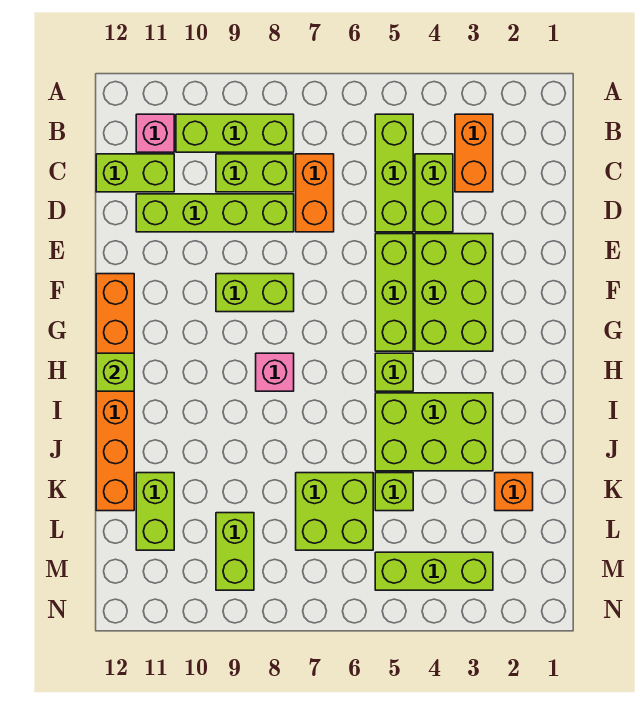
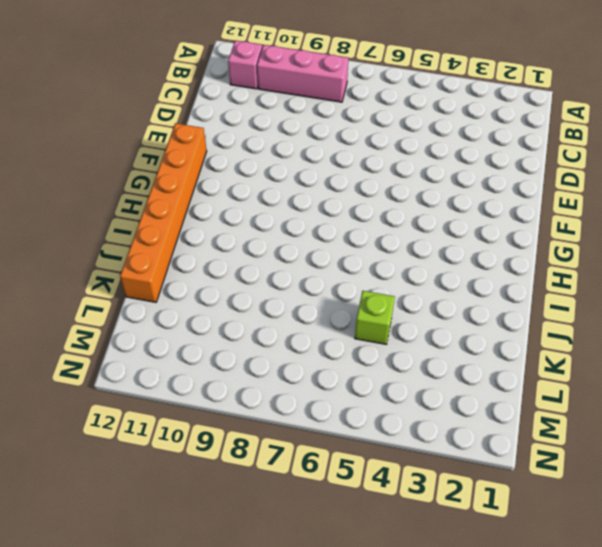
pink 1x3 brick [257,45,348,102] -> lime 1x3 brick [176,114,294,152]
none -> orange 1x2 brick [455,114,493,192]
none -> lime 1x3 brick [375,114,413,232]
none -> lime 1x2 brick [415,154,453,232]

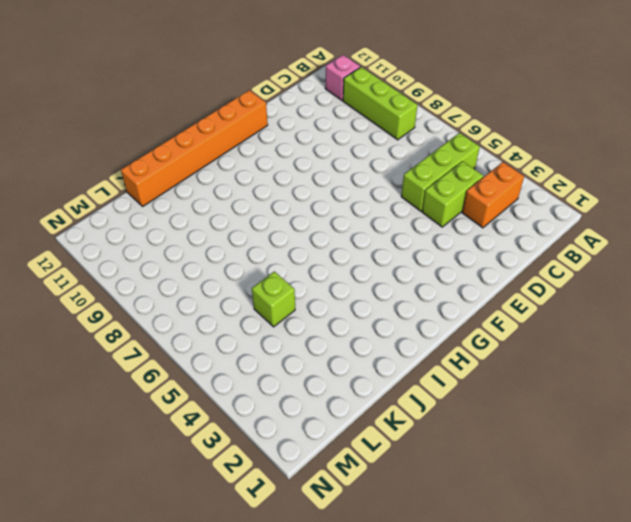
none -> orange 1x2 brick [296,154,334,232]
none -> lime 1x2 brick [216,154,294,192]
none -> lime 1x2 brick [96,154,174,192]

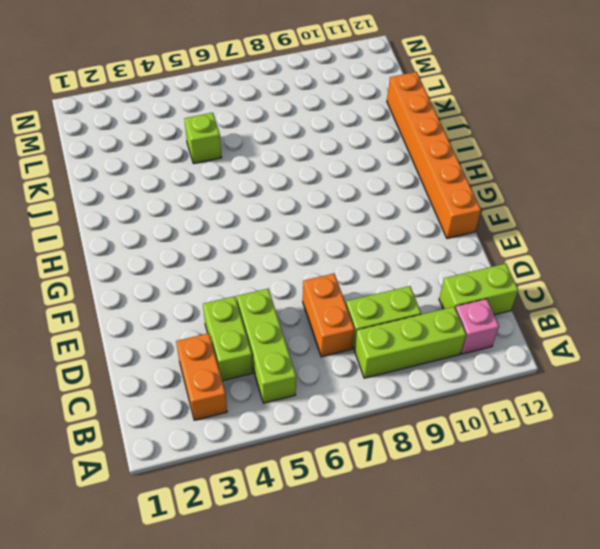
none -> lime 1x4 brick [136,194,294,232]
none -> lime 2x3 brick [415,234,493,351]
none -> lime 1x3 brick [375,234,413,351]

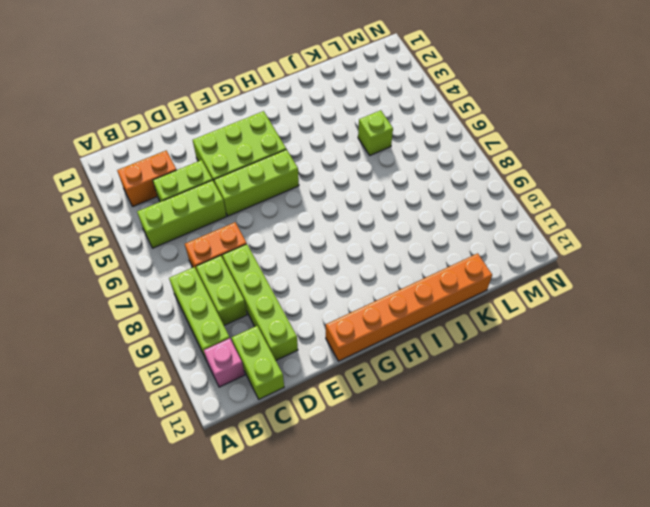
none -> lime 1x2 brick [216,274,294,312]
none -> lime 1x1 brick [375,353,413,391]
none -> pink 1x1 brick [256,353,294,391]

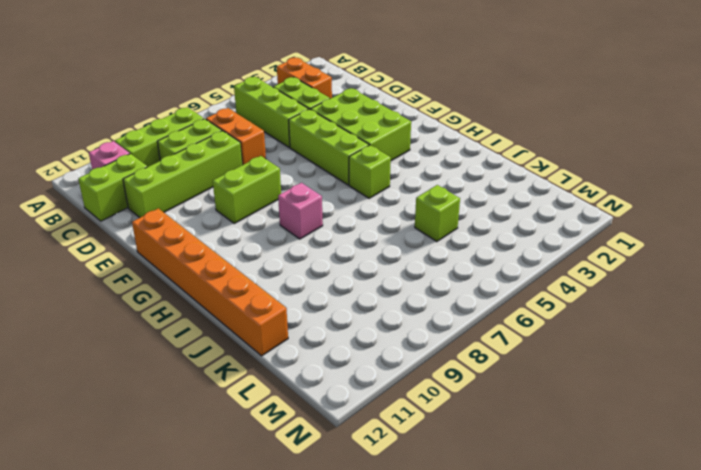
none -> lime 2x3 brick [375,393,493,471]
none -> orange 1x1 brick [495,473,533,511]
none -> lime 2x2 brick [296,473,373,550]

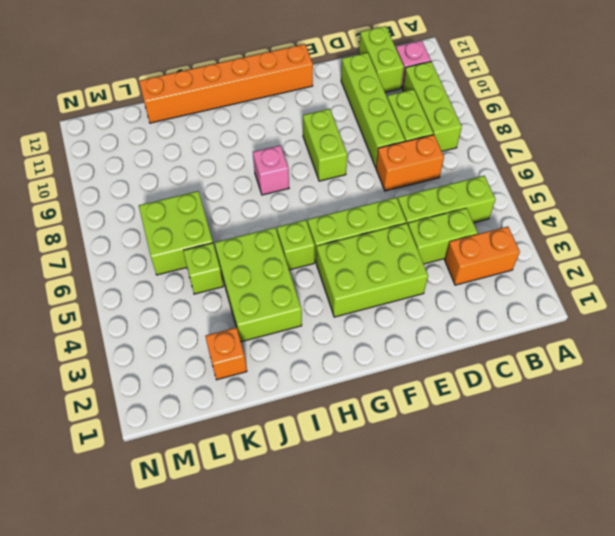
none -> lime 1x2 brick [136,473,174,550]
none -> lime 1x2 brick [216,513,254,590]
none -> lime 1x3 brick [375,552,493,590]

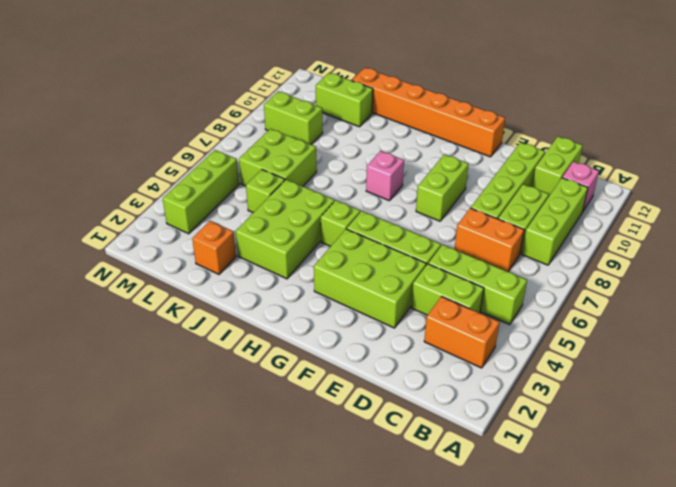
none -> lime 1x1 brick [96,353,134,391]

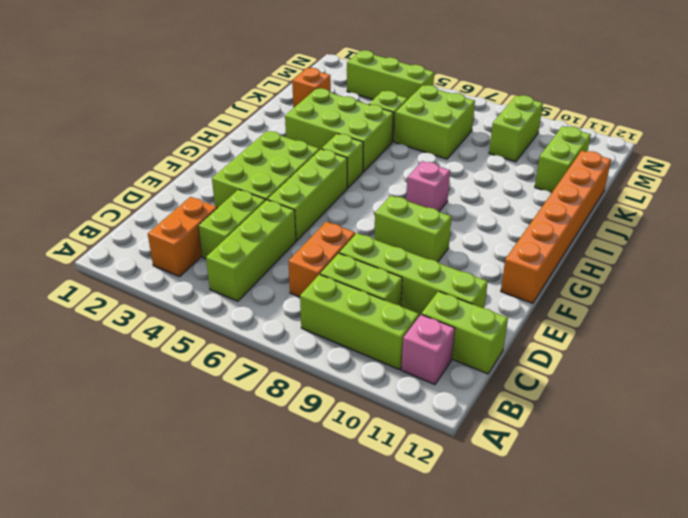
none -> lime 1x1 brick [96,353,134,391]

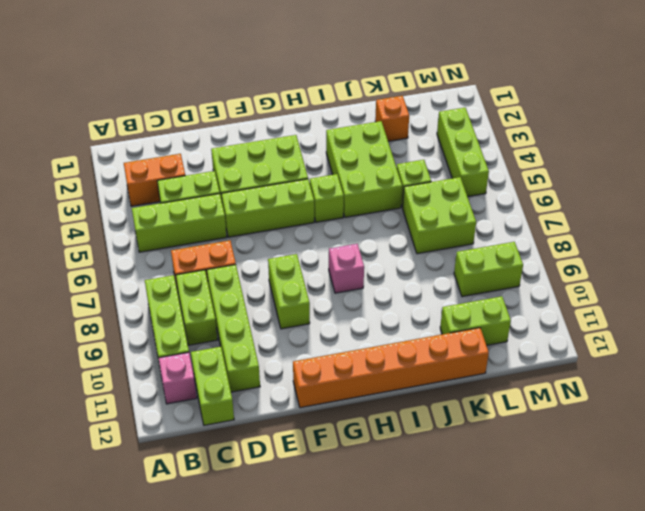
none -> lime 1x1 brick [96,353,134,391]

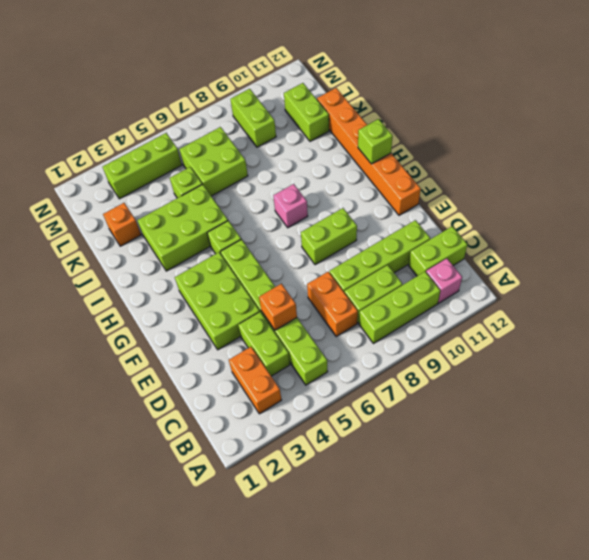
orange 1x1 brick [259,284,297,330] -> none

